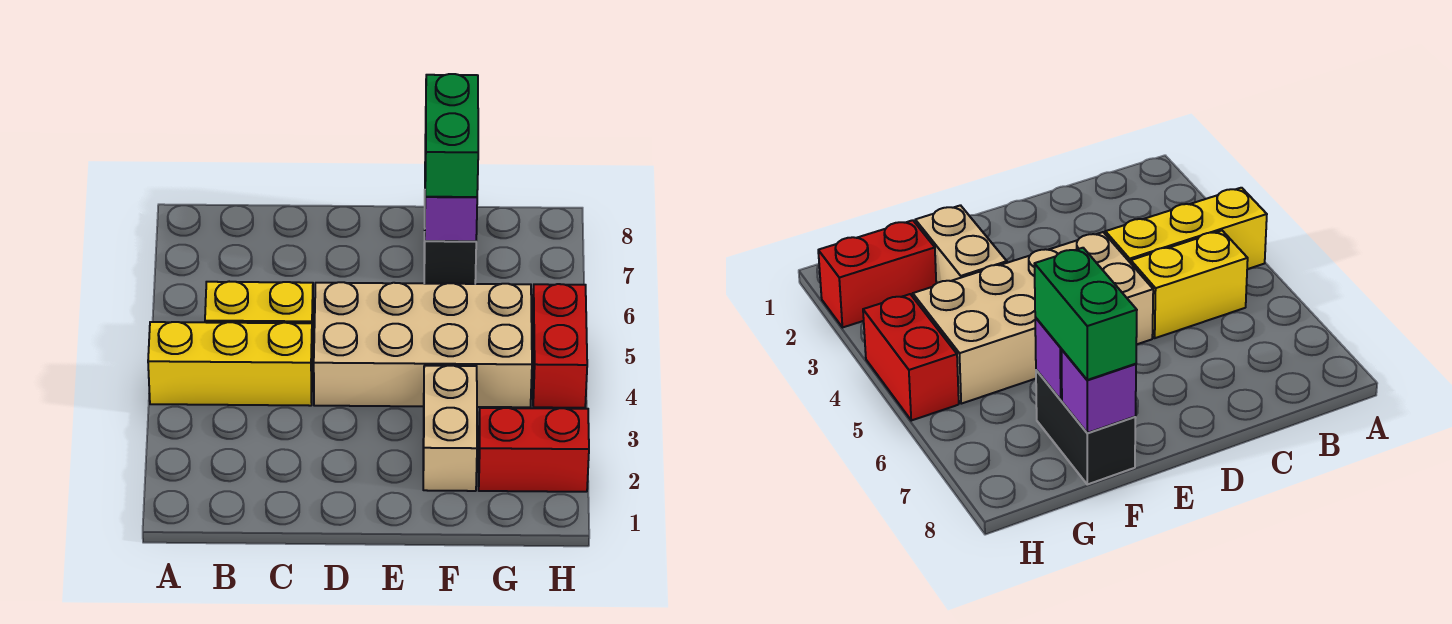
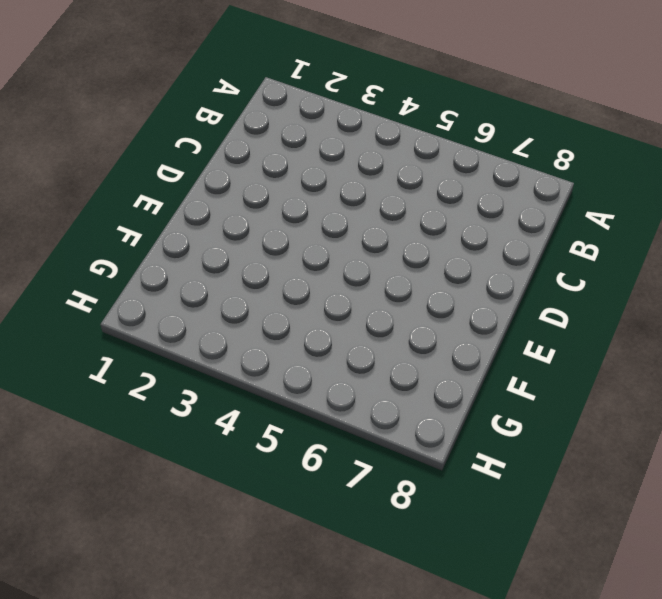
none -> yellow 1x3 brick [148,322,312,406]
none -> yellow 1x2 brick [205,282,313,362]

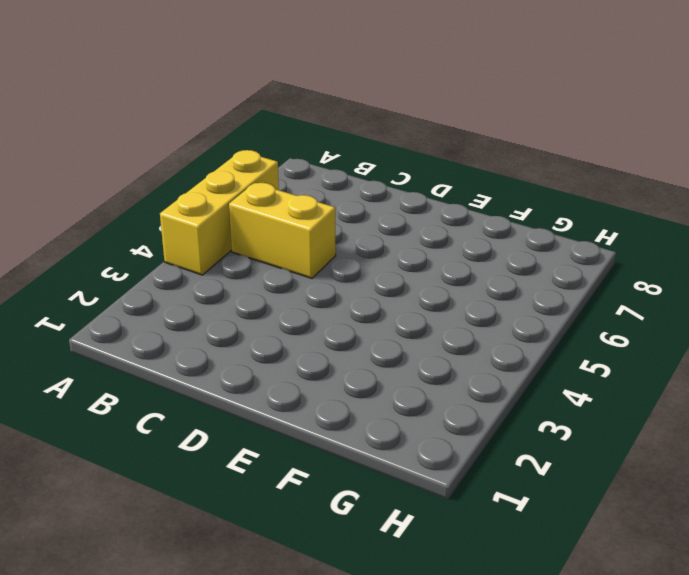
yellow 1x3 brick [160,150,279,275] -> yellow 1x3 brick turned to [148,322,312,406]
none -> tan 2x4 brick [314,282,532,407]
none -> tan 1x2 brick [423,366,477,491]

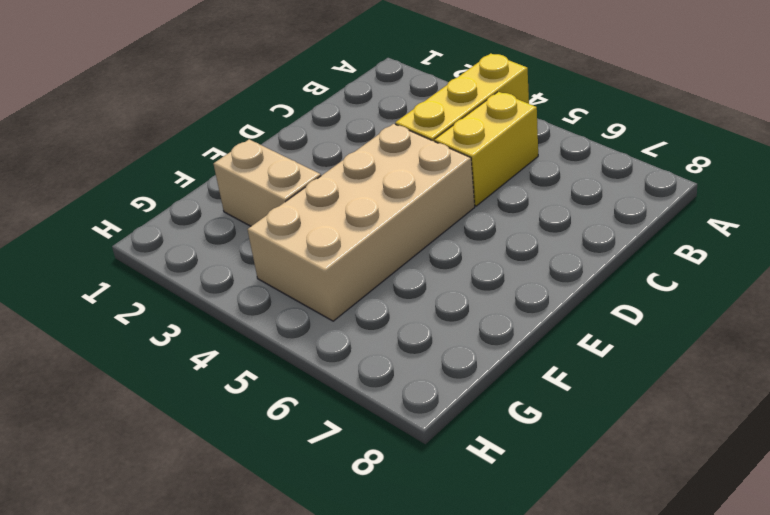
none -> black 1x2 brick [424,232,476,284]
none -> red 1x2 brick [479,408,589,492]

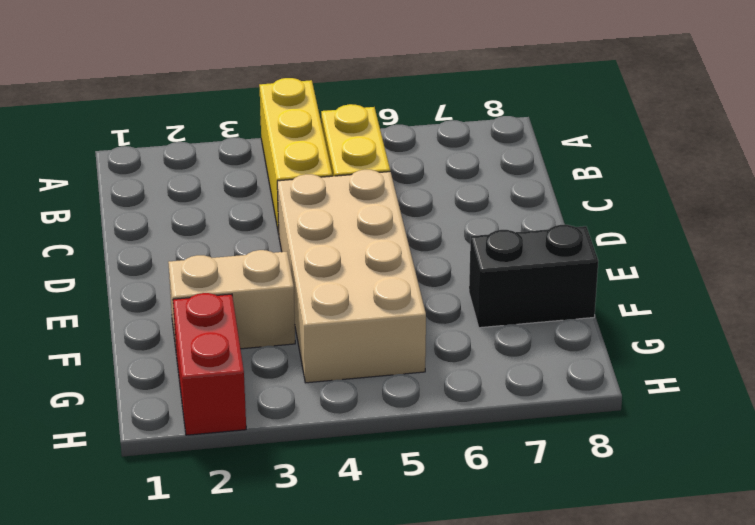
none -> red 1x2 brick [532,284,587,408]
none -> purple 1x1 brick [425,197,477,241]

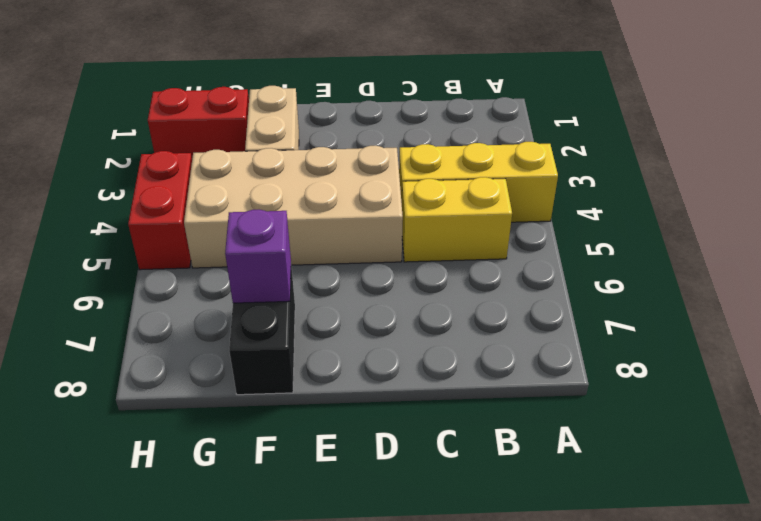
none -> purple 1x1 brick [1062,350,1136,433]
none -> green 1x2 brick [425,74,478,197]

